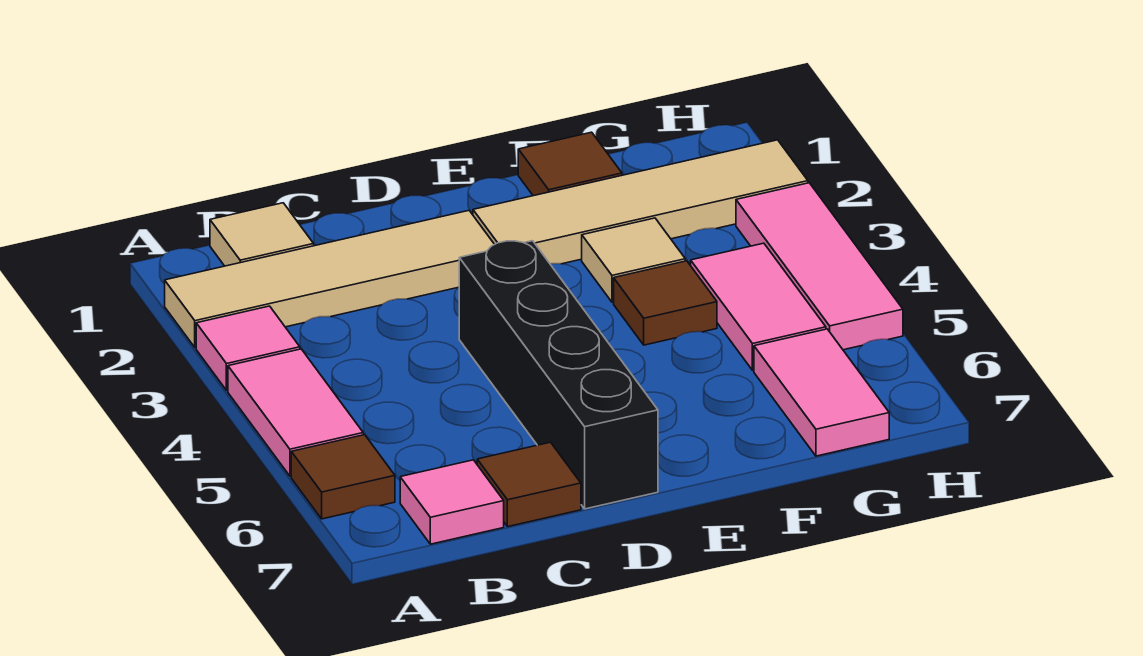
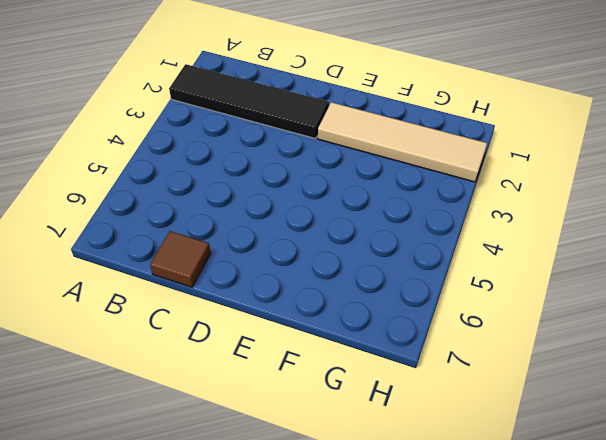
black 1x4 tile [169,64,329,139] -> tan 1x4 tile [165,211,494,347]
none -> pink 1x1 tile [196,306,300,390]
none -> pink 1x2 tile [228,349,363,476]
none -> brown 1x1 tile [291,435,395,519]

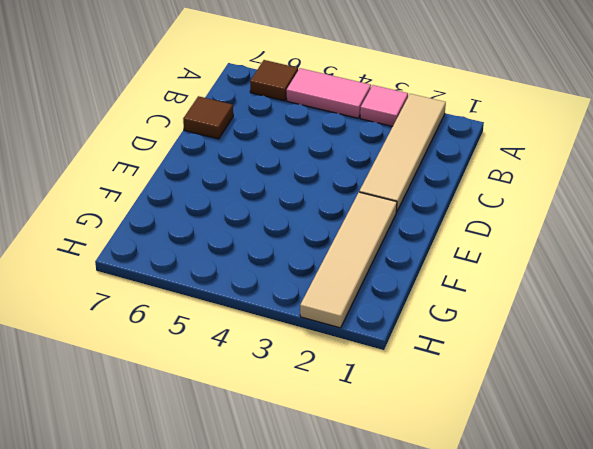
none -> tan 1x1 tile [210,203,314,266]
none -> pink 1x1 tile [400,460,504,544]
none -> black 1x4 brick [459,241,658,509]

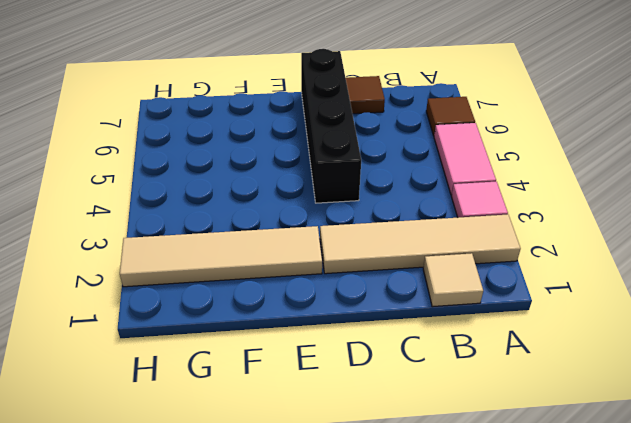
none -> pink 1x1 tile [400,460,504,544]
none -> brown 1x1 tile [518,132,622,196]
none -> tan 1x1 tile [582,218,685,302]

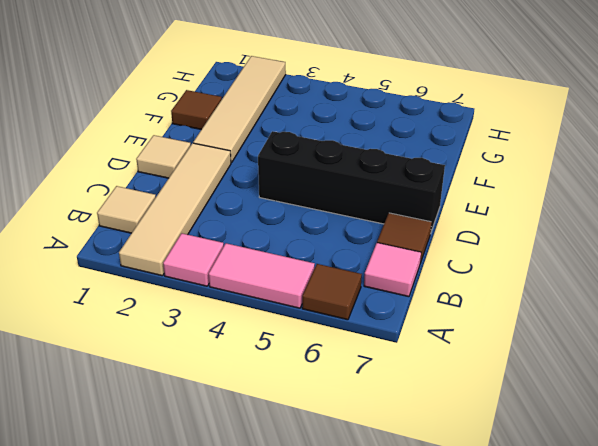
tan 1x1 tile [136,135,191,178] -> tan 1x1 tile moved to [582,218,685,302]
none -> brown 1x1 tile [614,261,717,345]
none -> pink 1x2 tile [691,243,826,370]
none -> pink 1x2 tile [754,329,889,456]

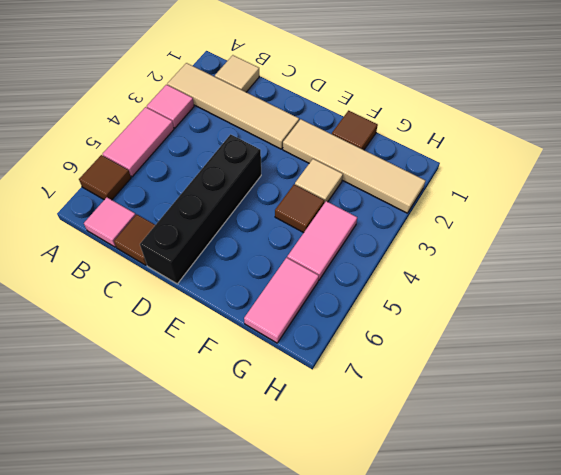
none -> pink 1x3 tile [736,183,903,350]

